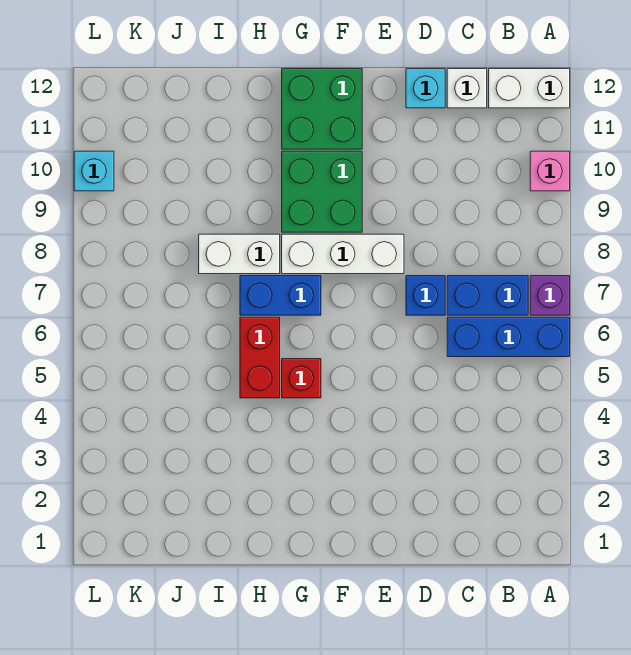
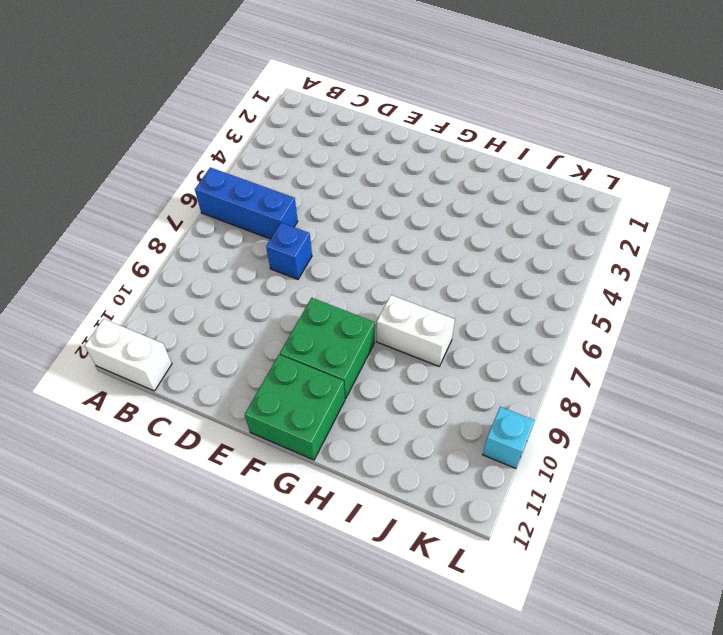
none -> purple 1x1 brick [530,276,570,315]
none -> pink 1x1 brick [530,151,570,191]
none -> blue 1x2 brick [447,276,528,315]

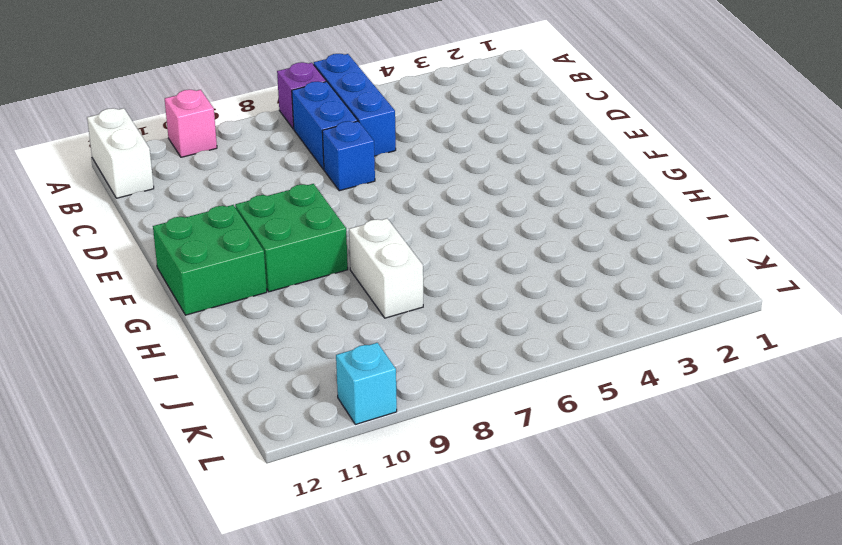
none -> white 1x1 brick [447,69,487,108]
none -> cyan 1x1 brick [406,69,445,108]
none -> white 1x3 brick [282,234,404,274]

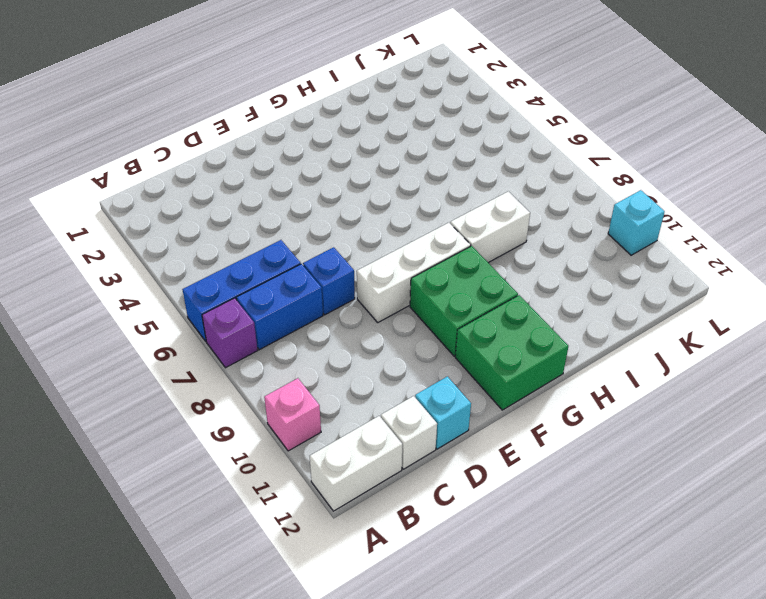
none -> red 1x1 brick [282,359,321,398]
none -> blue 1x2 brick [240,276,321,315]
none -> red 1x2 brick [240,317,280,398]

